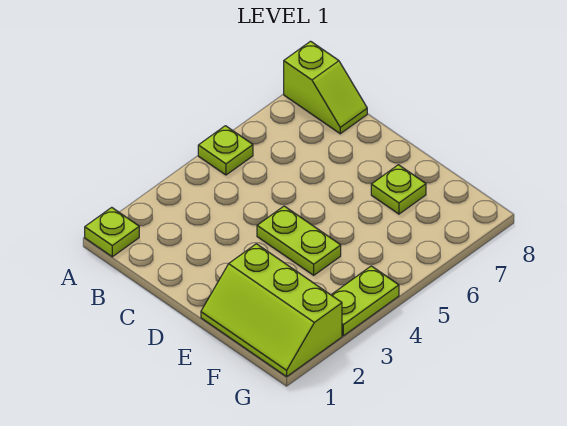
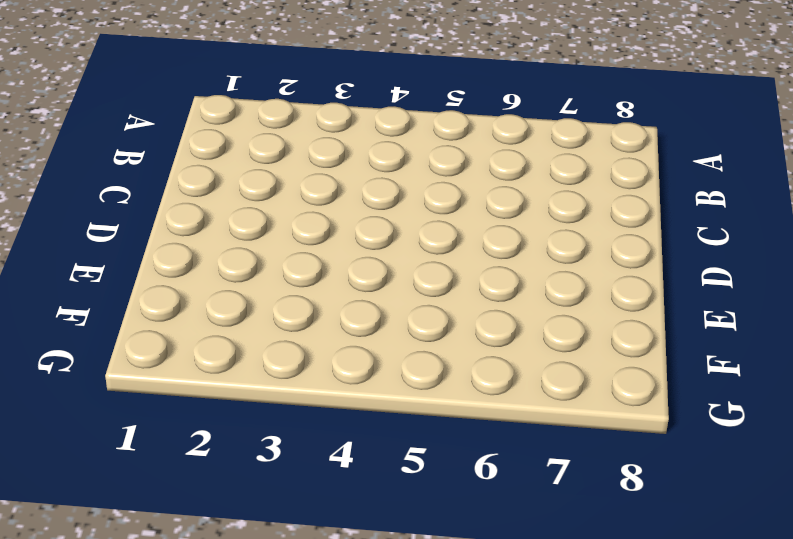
none -> lime 1x1 plate [85,207,139,257]
none -> lime 1x1 plate [198,126,253,175]

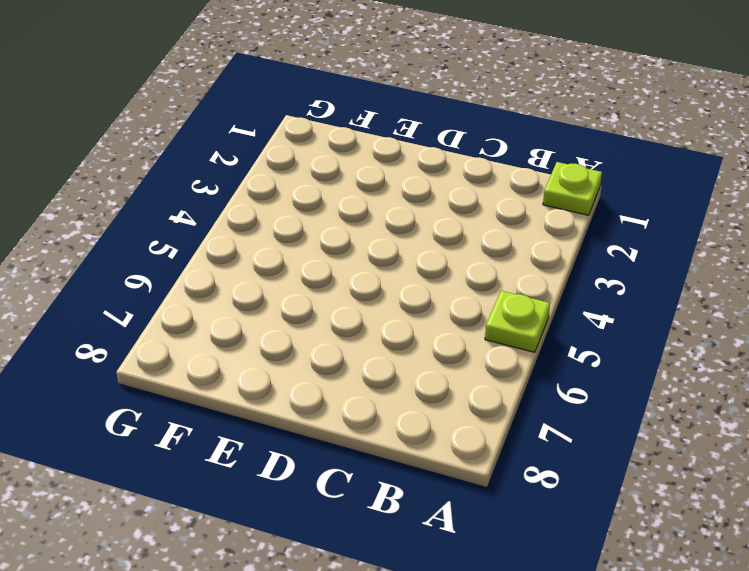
none -> lime 1x2 slope [284,41,367,134]
none -> lime 1x2 plate [257,206,341,275]

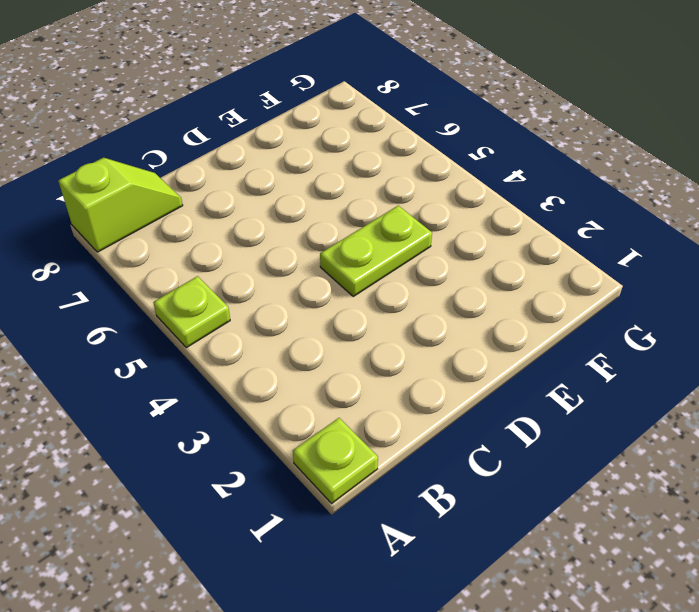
none -> lime 2x3 slope [201,244,342,377]
none -> lime 1x1 plate [371,165,426,214]

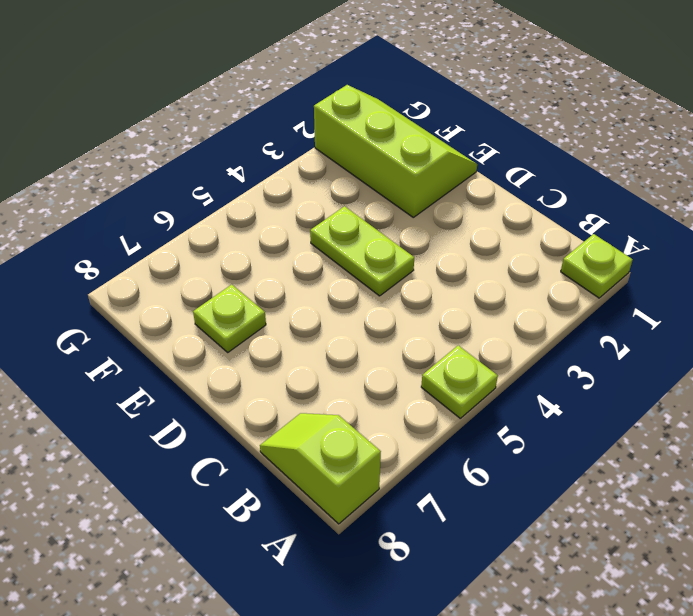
none -> lime 1x2 plate [331,266,399,336]

